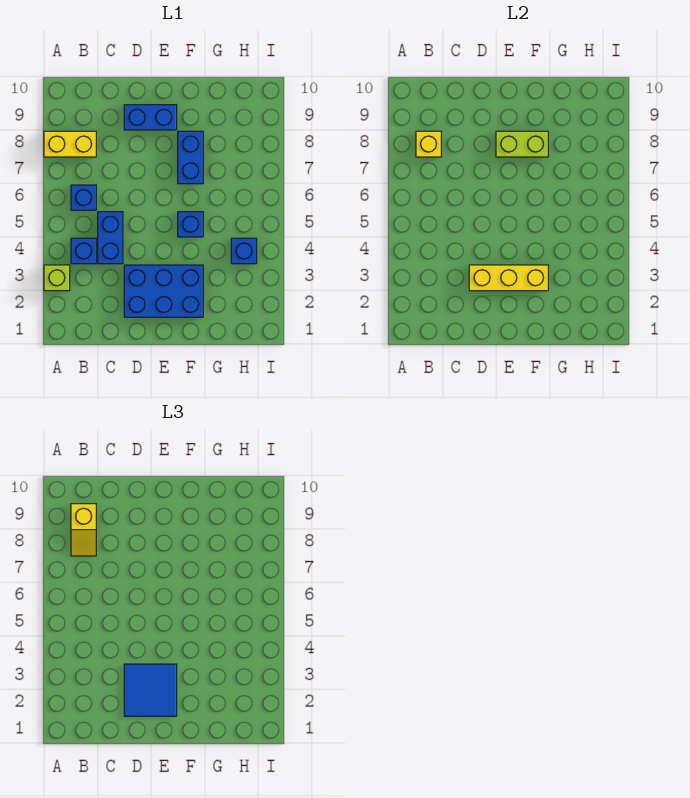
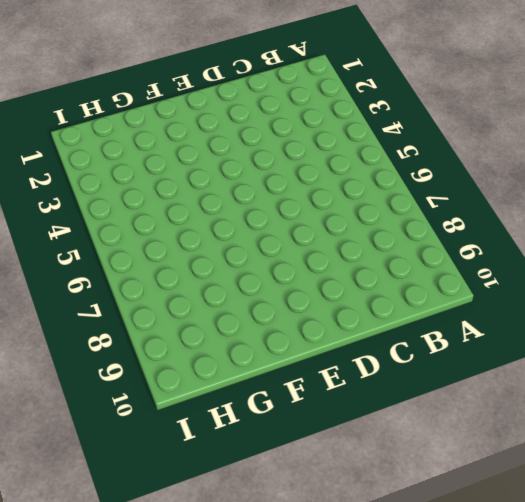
none -> lime 1x1 brick [44,265,70,291]
none -> yellow 1x2 brick [44,131,96,157]
none -> blue 1x1 brick [71,238,96,264]

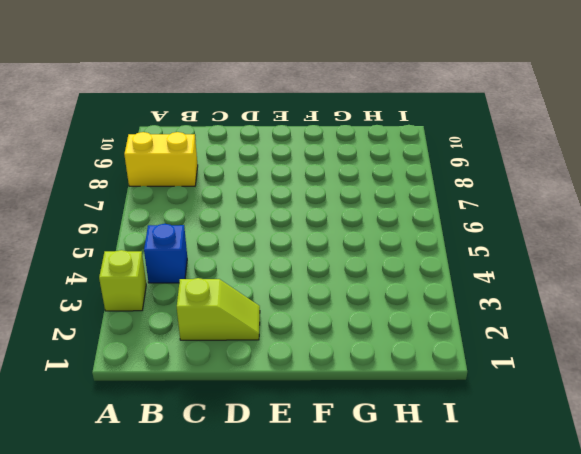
lime 1x2 slope [177,278,260,340] -> blue 2x3 brick [124,265,203,317]
none -> blue 1x1 brick [71,185,96,210]
none -> blue 1x2 brick [98,212,123,264]
none -> blue 1x2 brick [124,105,177,130]

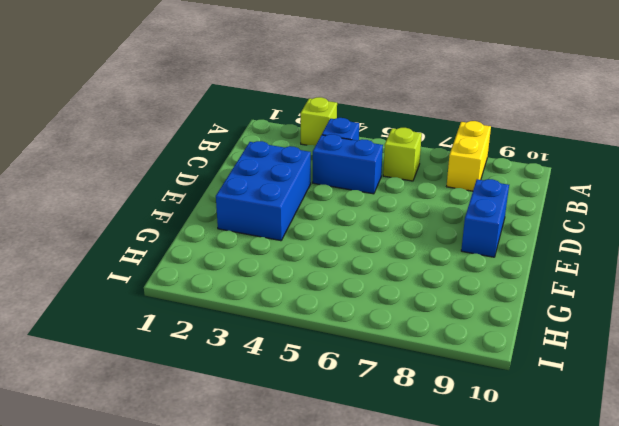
lime 1x1 brick [383,128,422,181] -> blue 1x1 brick [71,185,96,210]
none -> blue 1x1 brick [178,212,203,237]
none -> blue 1x2 brick [178,131,203,184]
none -> blue 1x1 brick [231,238,257,264]

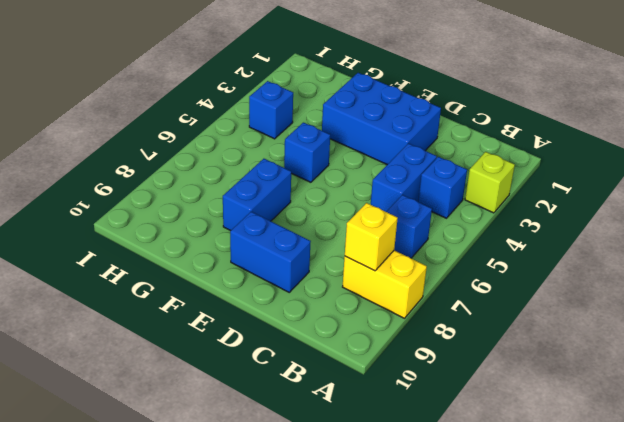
none -> yellow 1x3 brick [469,265,548,291]
none -> lime 1x2 brick [496,131,548,157]
none -> yellow 1x2 slope [71,504,96,556]

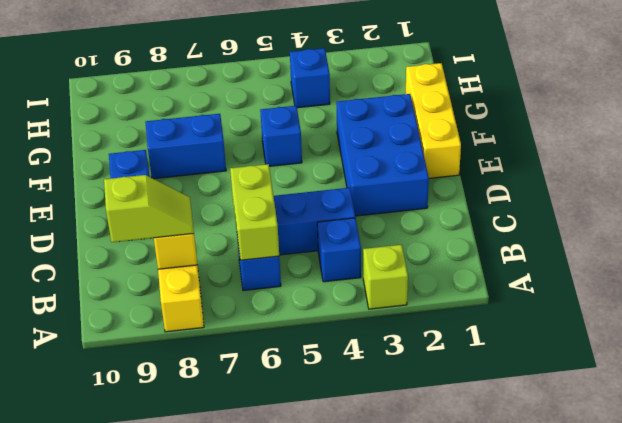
lime 1x2 brick [230,164,279,260] -> lime 1x2 brick moved to [496,131,548,157]
lime 1x2 slope [104,175,194,242] -> yellow 1x2 slope [71,504,96,556]
yellow 1x3 brick [406,63,461,178] -> yellow 1x3 brick moved to [469,265,548,291]
none -> blue 2x2 tile [124,664,177,716]

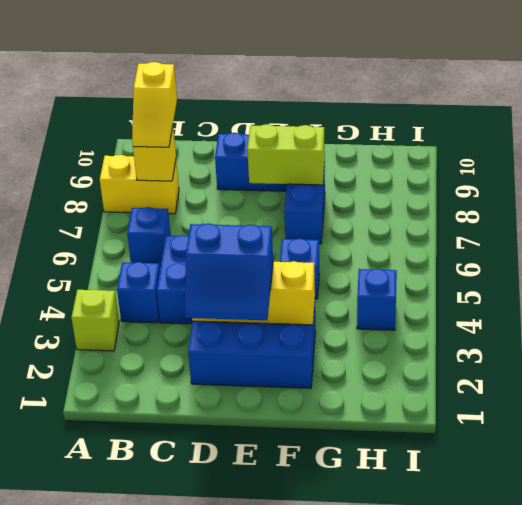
blue 2x2 slope [184,223,273,320] -> blue 2x2 tile [124,664,177,716]

